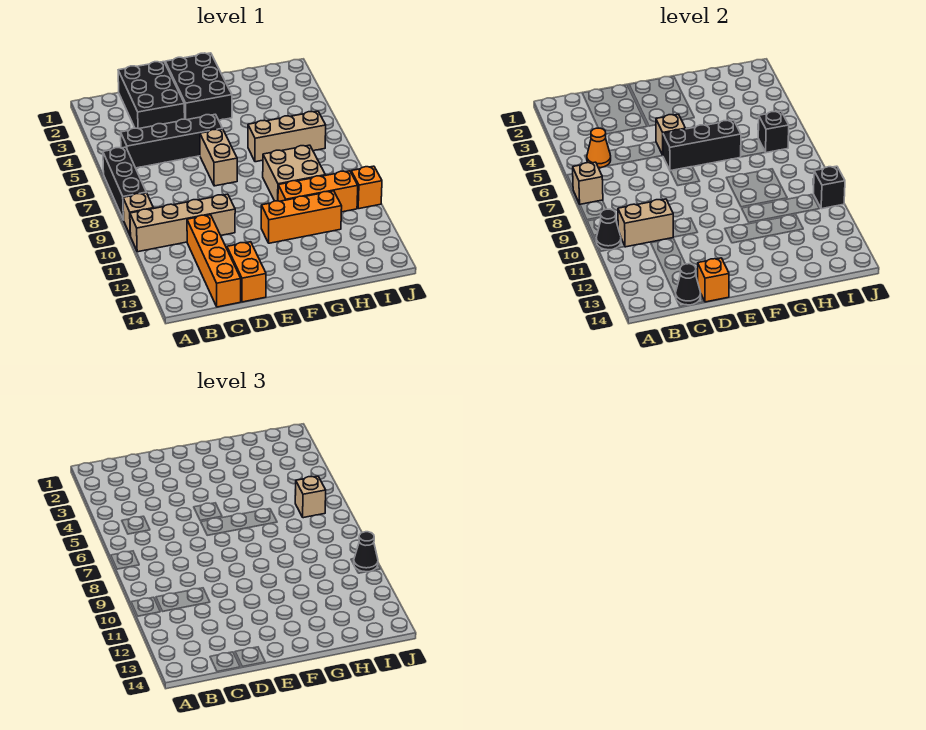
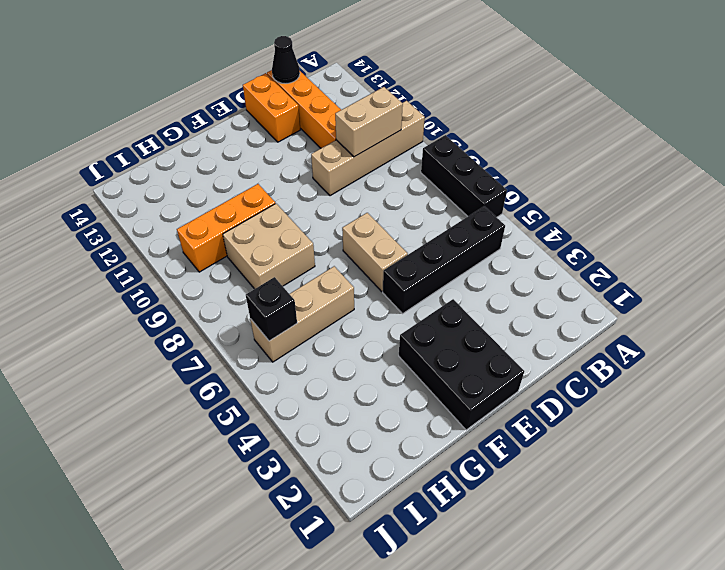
none -> tan 1x1 brick [123,193,153,236]
none -> black 2x3 brick [118,62,185,129]
none -> orange 1x3 brick [261,191,342,243]

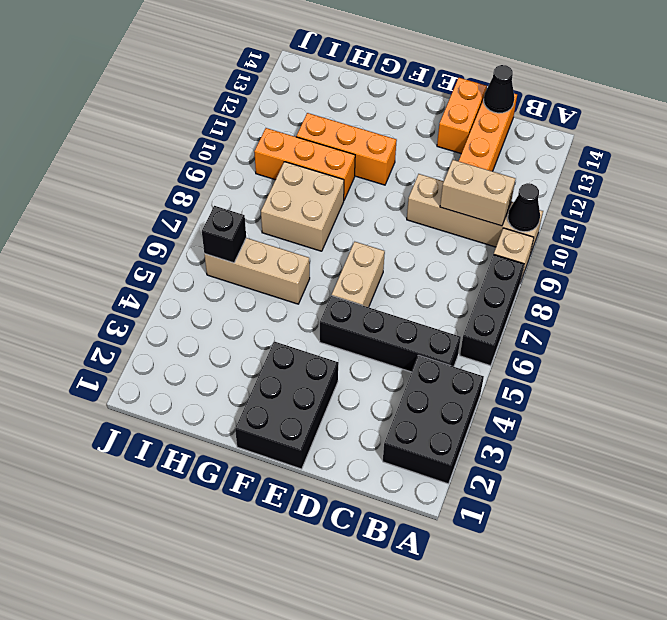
black 2x3 brick [383,355,484,484] -> black 2x3 brick moved to [118,62,185,129]
none -> orange 1x1 brick [351,166,382,209]
none -> tan 1x1 brick [573,162,603,204]
none -> orange 1x1 cone [587,128,611,168]

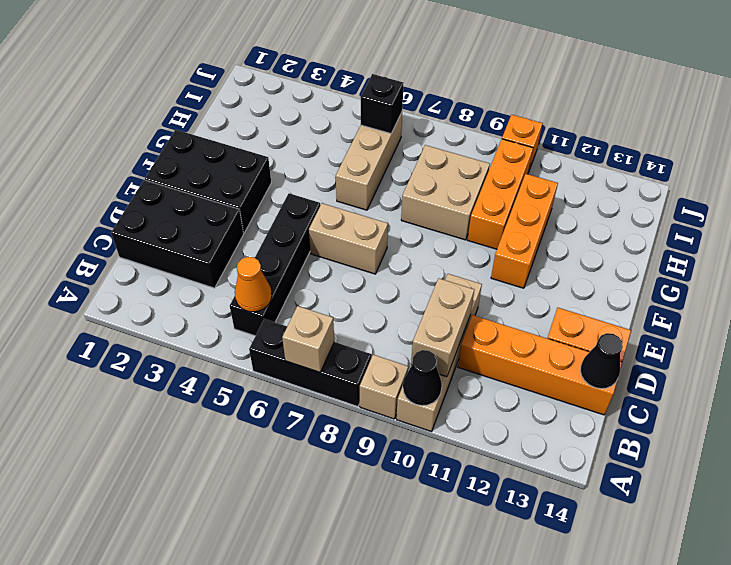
none -> orange 1x1 brick [698,258,729,302]
none -> tan 1x1 brick [656,114,686,155]
none -> black 1x3 brick [663,120,741,171]

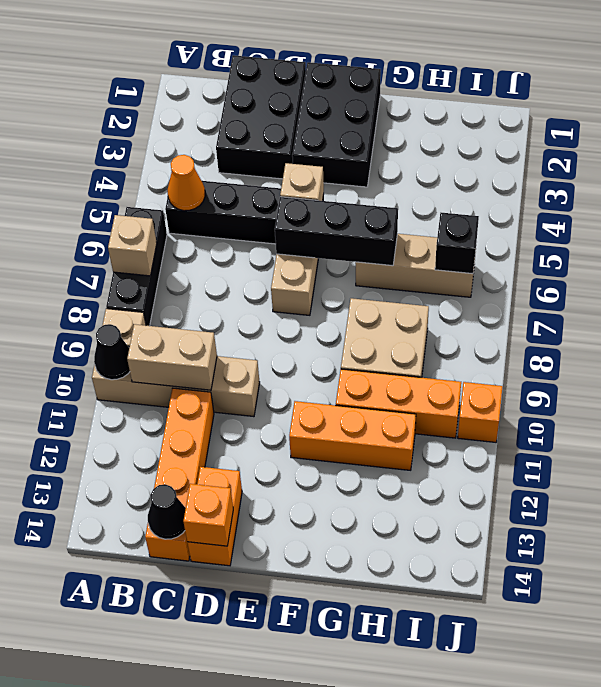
none -> black 1x1 brick [814,166,845,209]
none -> tan 1x1 brick [295,476,326,518]
none -> black 1x1 cone [353,532,378,572]

